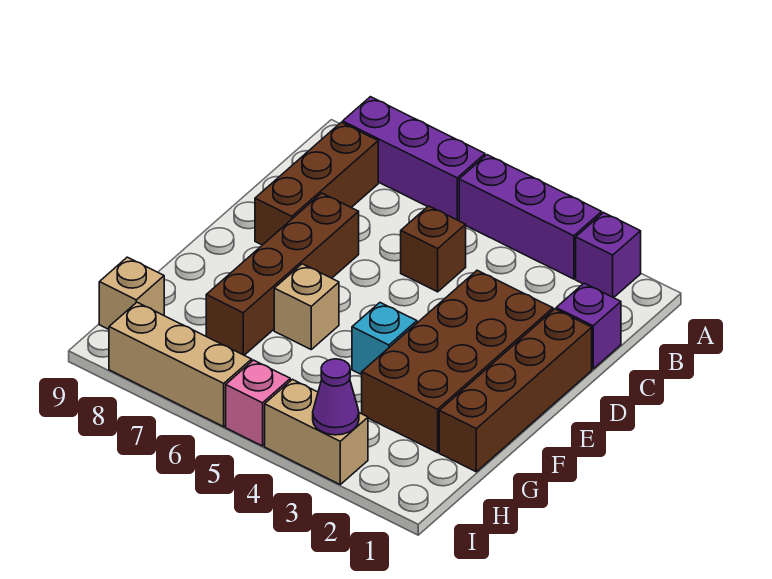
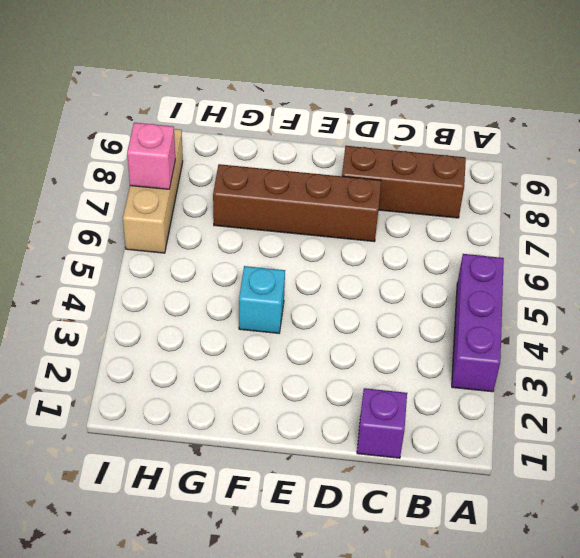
pink 1x1 brick [127,123,175,189] -> pink 1x1 brick moved to [226,360,290,446]
none -> purple 1x1 brick [576,213,641,298]
none -> purple 1x3 brick [343,97,485,220]
none -> brown 1x1 brick [401,206,466,292]

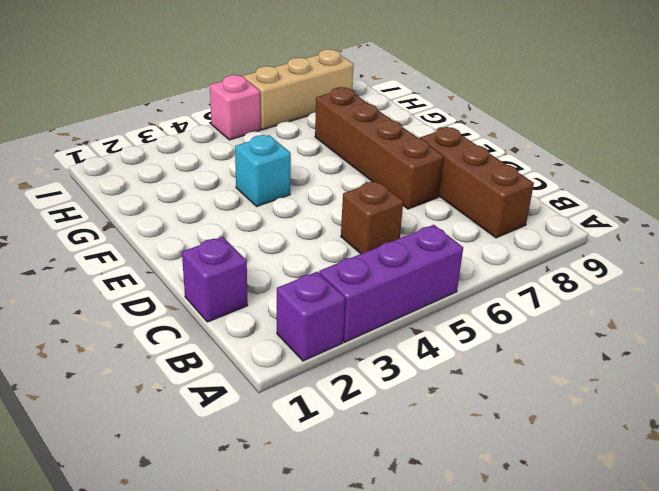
none -> purple 1x3 brick [343,97,485,220]
none -> brown 1x4 brick [439,309,592,472]
none -> brown 2x4 brick [362,270,553,453]

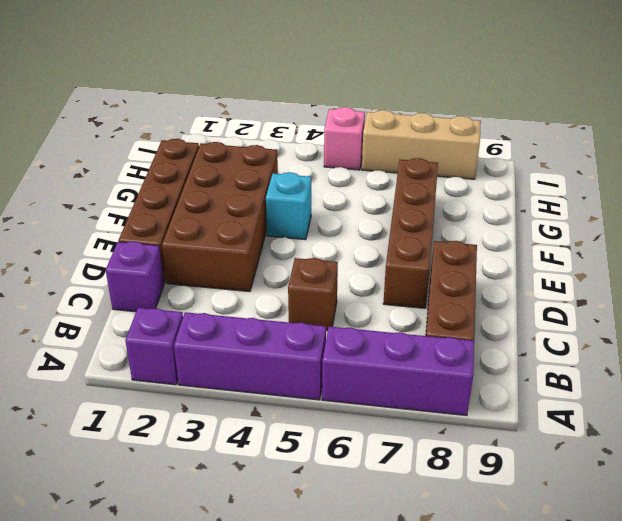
none -> tan 1x1 brick [274,264,339,349]
none -> tan 1x1 brick [99,257,164,329]
none -> tan 1x2 brick [265,379,368,484]

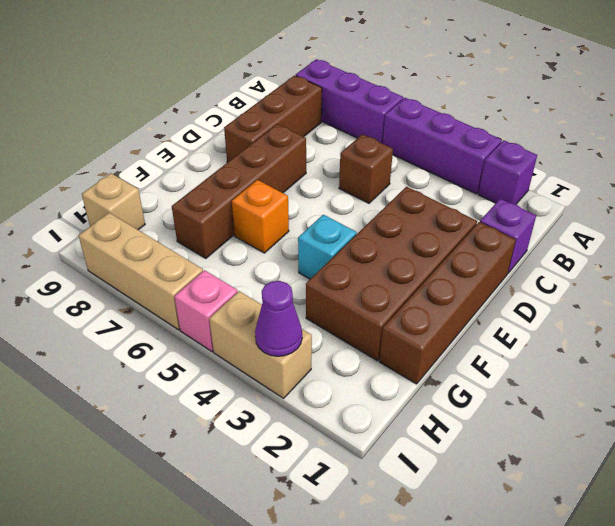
orange 1x1 brick [232,180,289,253] -> tan 1x1 brick [274,264,339,349]

